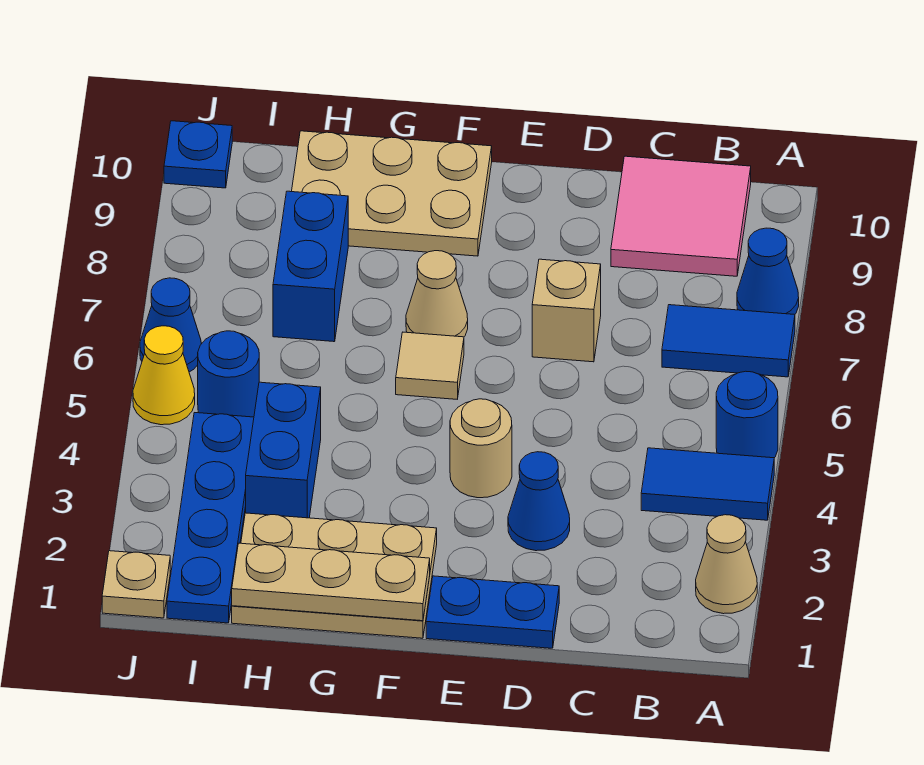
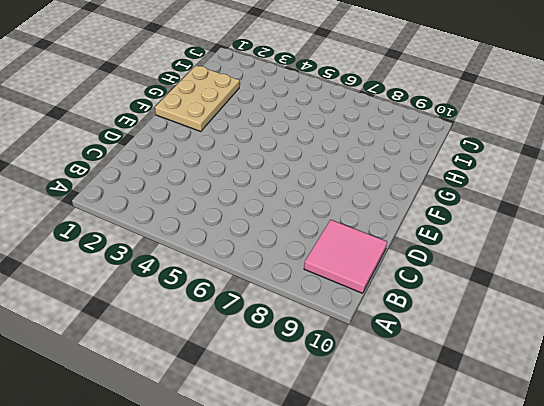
none -> tan 1x1 cone [696,515,757,614]
none -> blue 1x2 tile [641,448,774,520]
none -> blue 1x1 round brick [716,371,778,458]

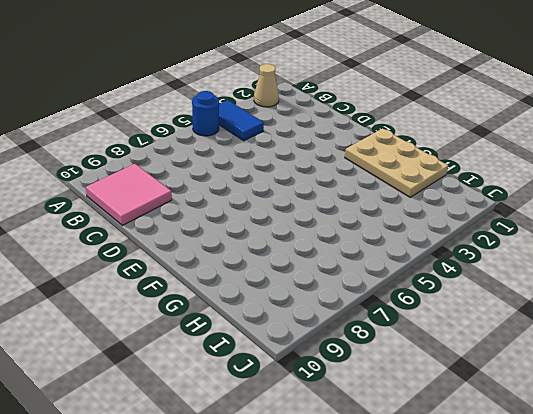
none -> blue 1x2 tile [662,305,795,377]
none -> blue 1x1 cone [737,228,799,314]
none -> blue 1x2 plate [426,576,559,648]

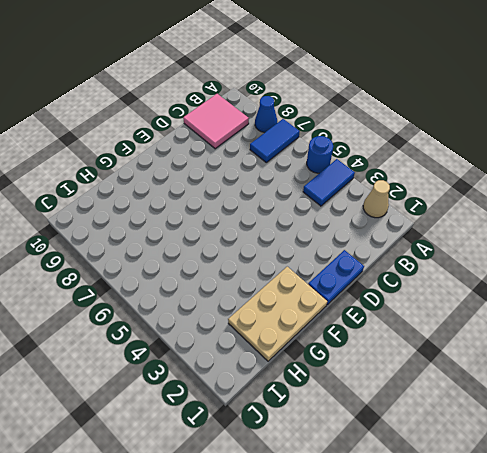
none -> blue 1x1 cone [508,452,570,551]
none -> tan 1x1 brick [532,259,601,362]
none -> tan 1x1 round brick [450,399,512,498]

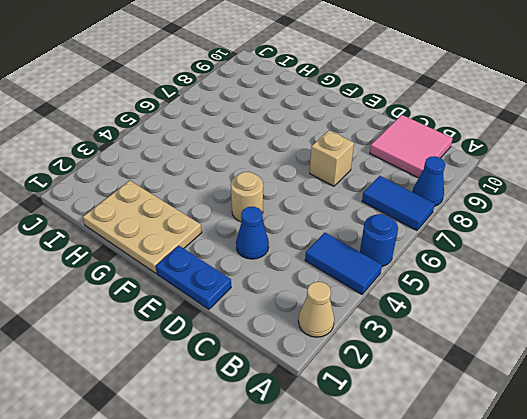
none -> tan 1x1 tile [396,332,464,399]
none -> tan 1x1 cone [406,251,468,337]
none -> tan 2x3 plate [292,131,492,256]

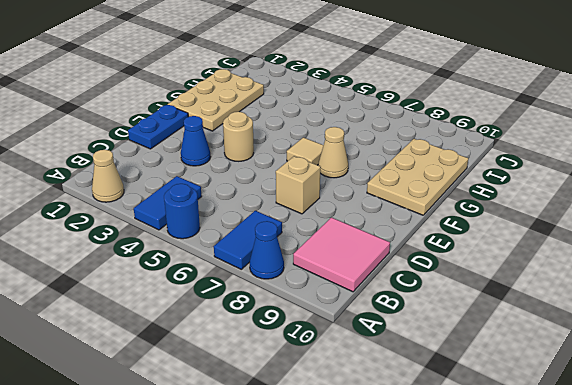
none -> blue 1x2 brick [246,382,321,518]
none -> blue 1x2 brick [273,191,348,342]
none -> blue 1x4 plate [167,413,254,623]

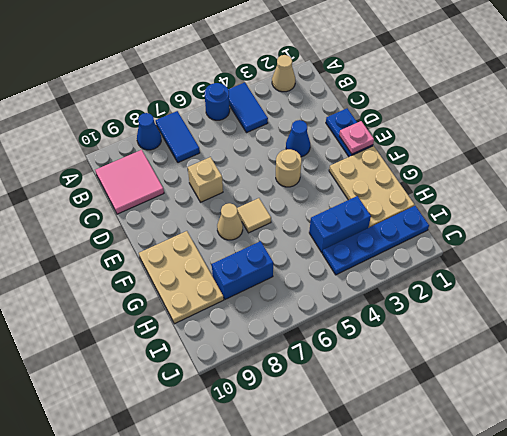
pink 1x1 plate [339,121,374,154] -> none
none -> blue 1x1 round brick [198,331,259,417]
none -> tan 1x1 plate [102,551,170,618]
none -> yellow 1x1 cone [133,326,195,425]

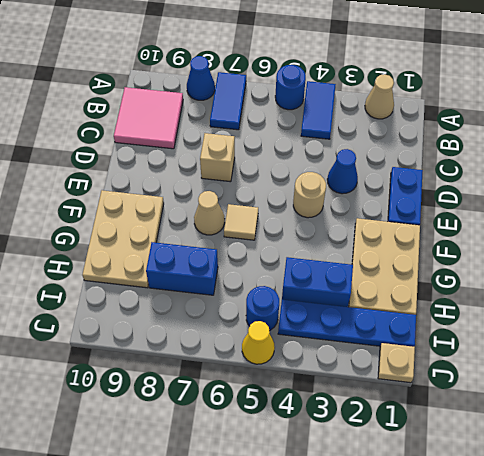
none -> blue 1x1 cone [140,278,201,372]
none -> blue 1x1 plate [164,121,232,188]
none -> tan 1x3 plate [232,543,430,621]

